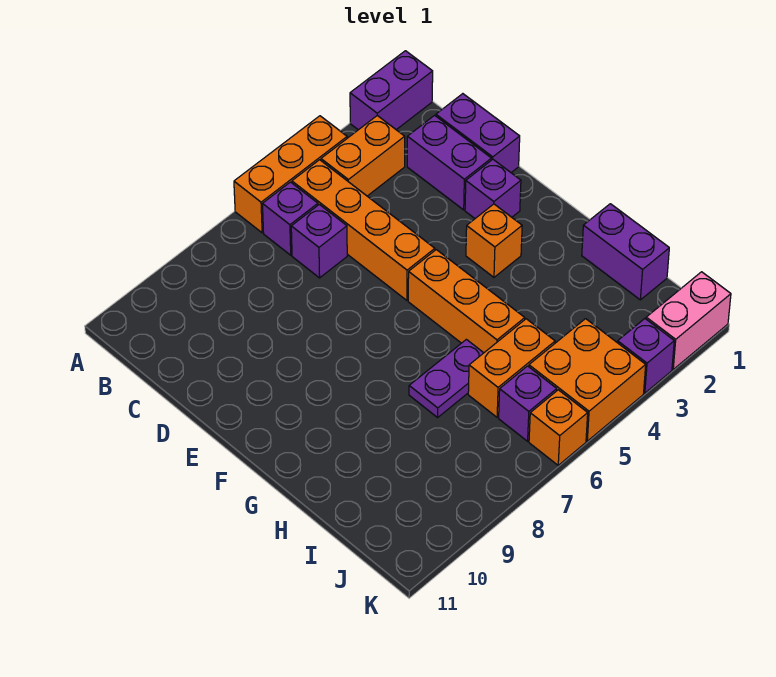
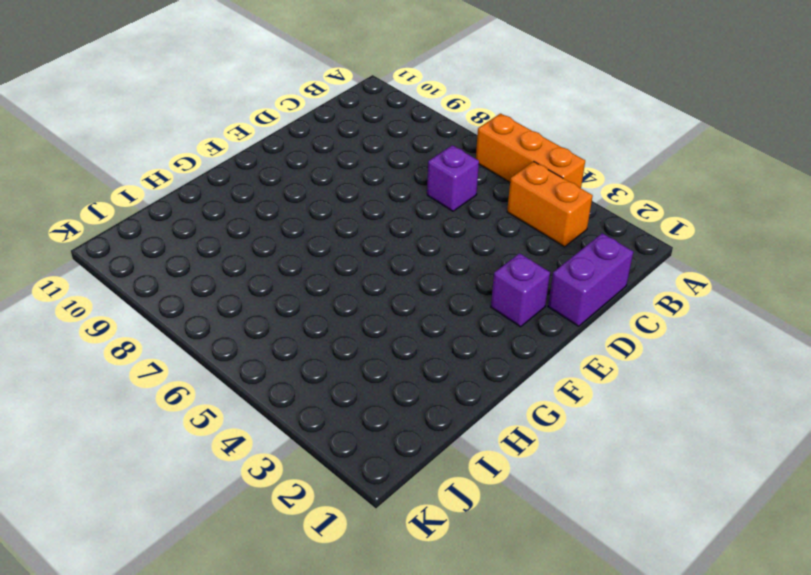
none -> purple 1x2 brick [350,51,433,130]
none -> orange 1x4 brick [292,160,435,300]
none -> purple 1x1 brick [263,182,318,255]

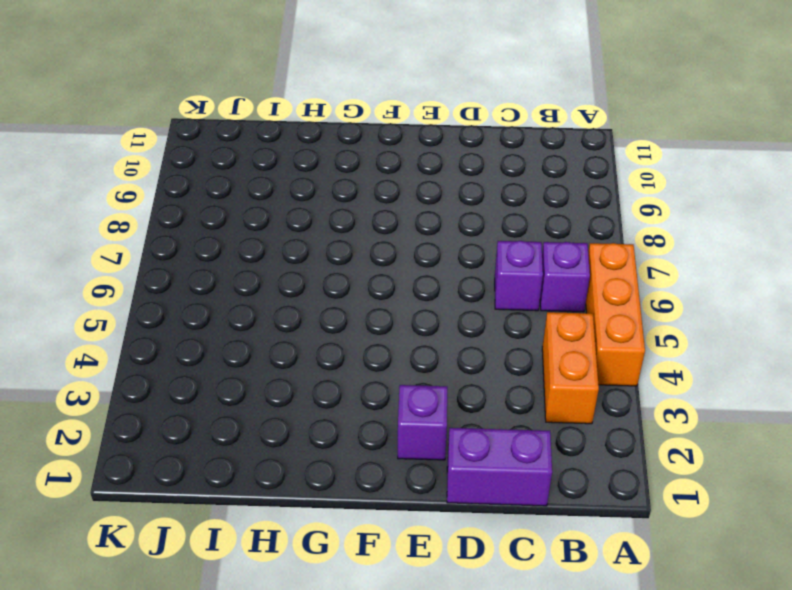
none -> purple 1x2 brick [350,51,433,130]
none -> orange 1x4 brick [292,160,435,300]
none -> purple 1x2 brick [407,115,491,210]

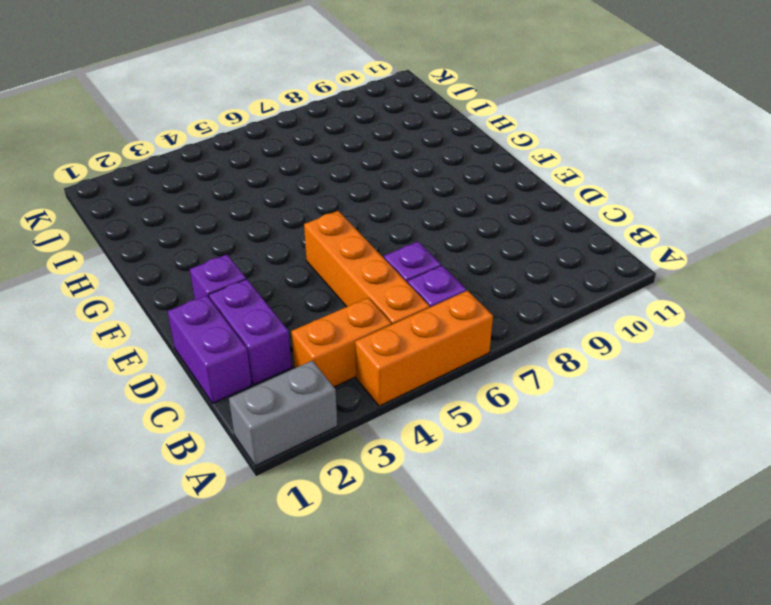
grey 1x2 brick [229,361,337,466] -> purple 1x2 brick [350,51,433,130]
none -> orange 1x1 brick [466,204,522,277]
none -> orange 1x3 brick [408,250,525,353]
none -> purple 1x2 brick [582,204,669,300]

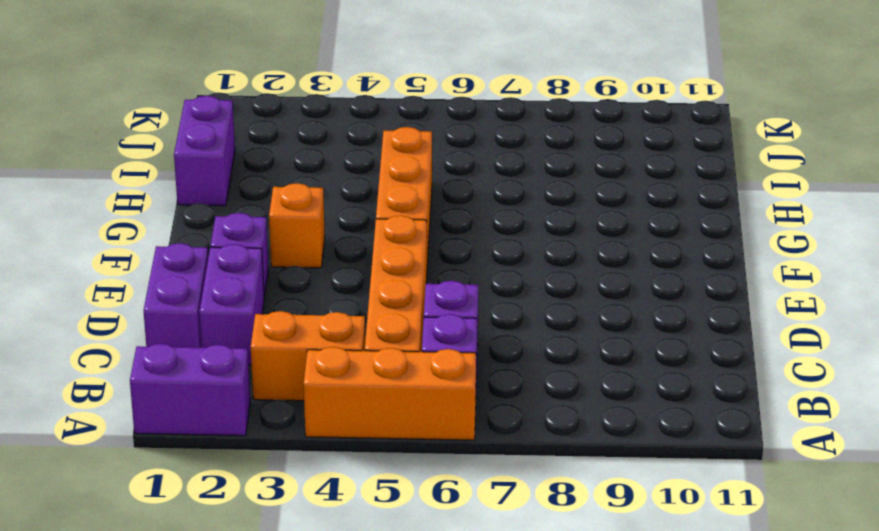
none -> purple 1x2 plate [409,339,483,417]
none -> orange 1x2 brick [468,319,555,417]
none -> orange 2x2 brick [529,319,646,441]

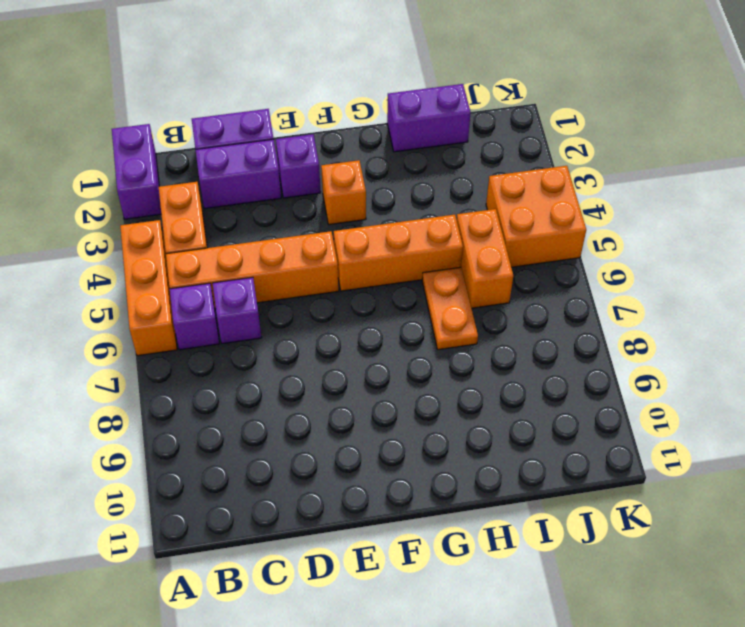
orange 1x2 plate [422,267,478,350] -> purple 1x2 plate [409,339,483,417]
none -> purple 1x1 brick [499,366,557,441]
none -> pink 1x2 brick [646,272,731,369]
none -> purple 1x1 brick [618,319,674,393]

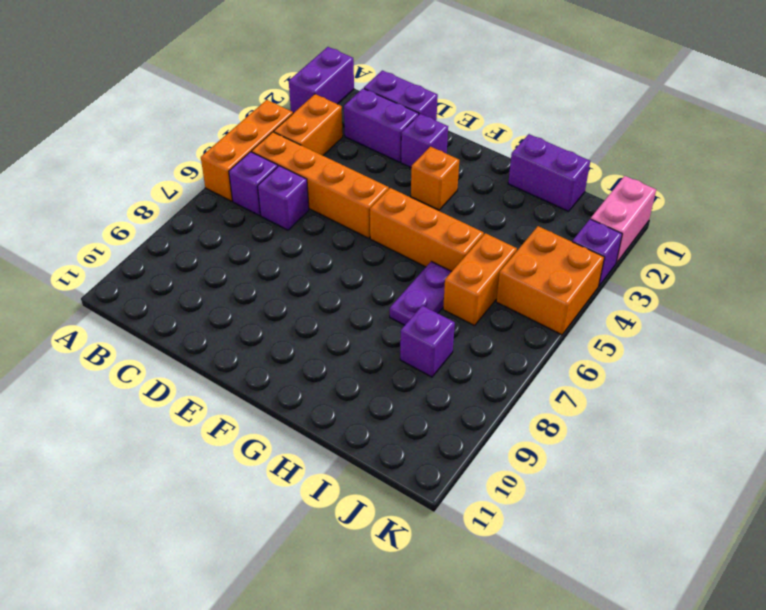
purple 1x1 brick [400,306,455,377] -> purple 1x1 brick moved to [499,366,557,441]
none -> orange 1x1 brick [529,390,588,465]

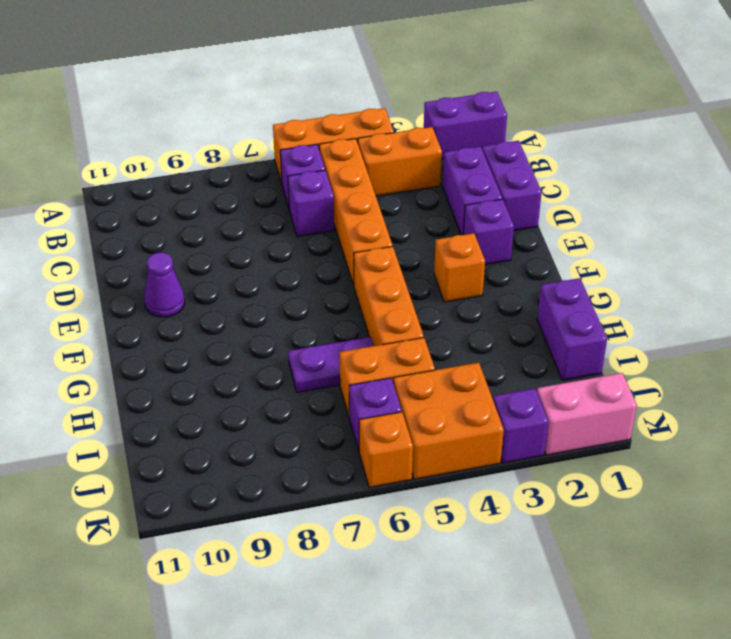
purple 1x1 cone [144,253,185,317] -> none

